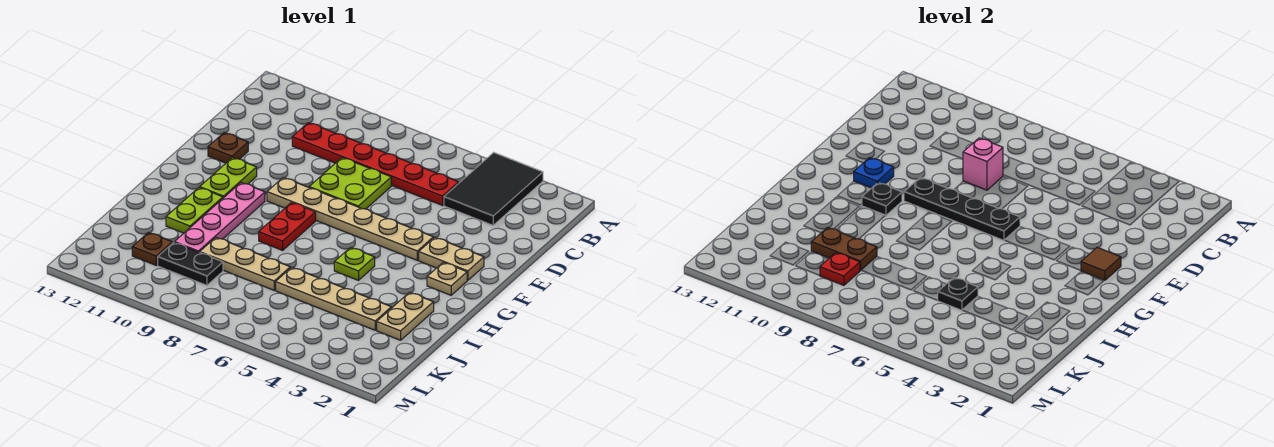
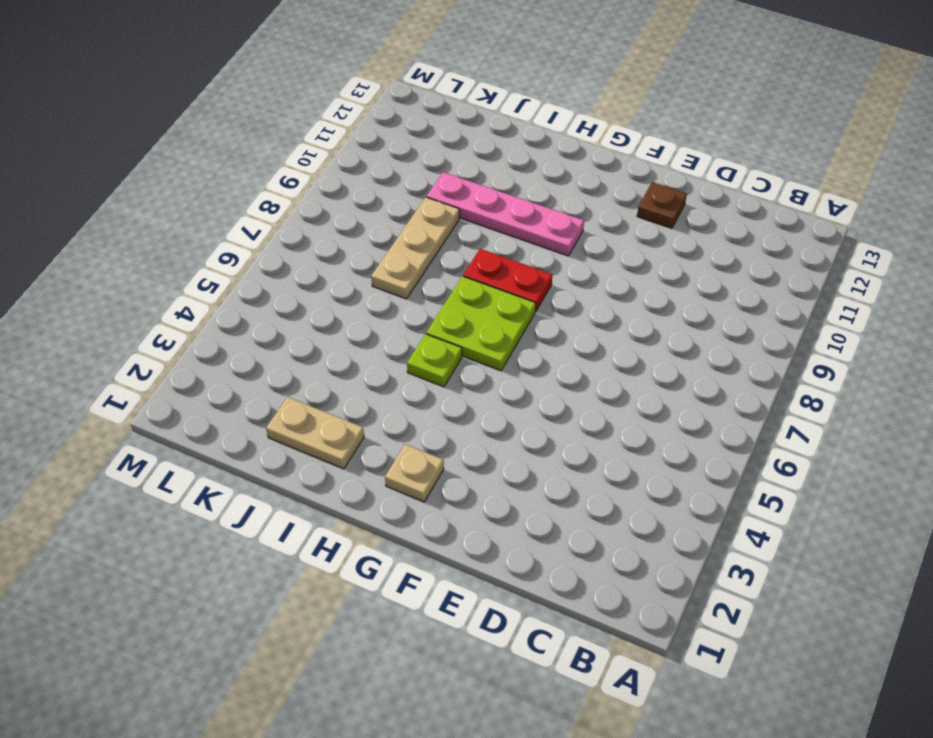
lime 2x2 plate [426,276,536,371] -> lime 2x2 plate moved to [309,158,391,209]
none -> black 2x3 tile [444,152,543,225]
none -> red 1x6 plate [292,123,459,205]
none -> tan 1x2 plate [419,237,484,280]

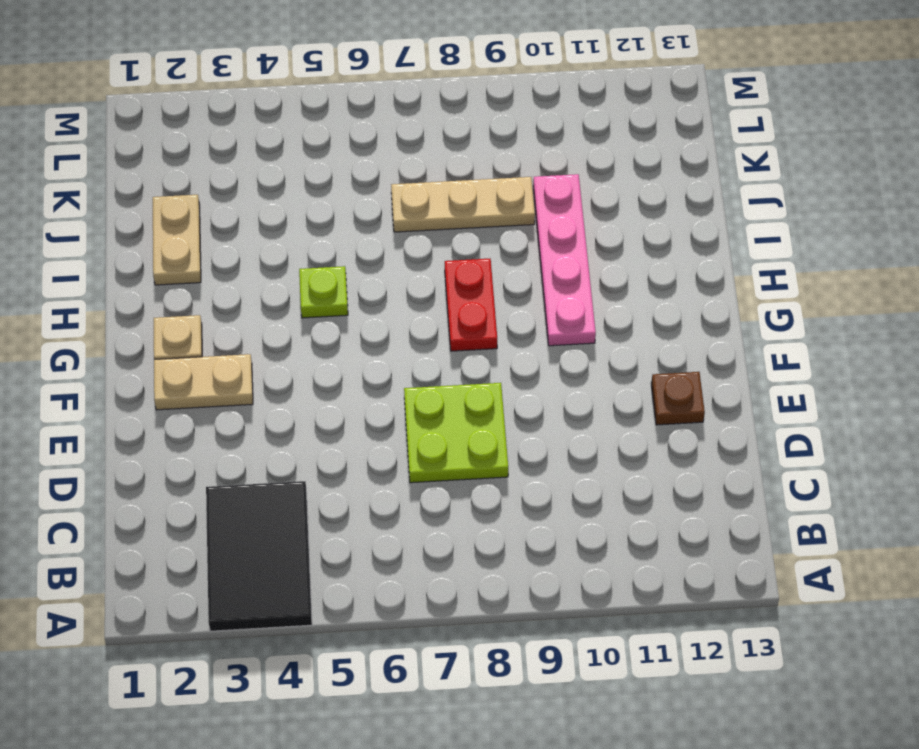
none -> red 1x6 plate [292,123,459,205]
none -> tan 1x6 plate [267,178,434,260]
none -> lime 1x2 plate [200,157,257,198]

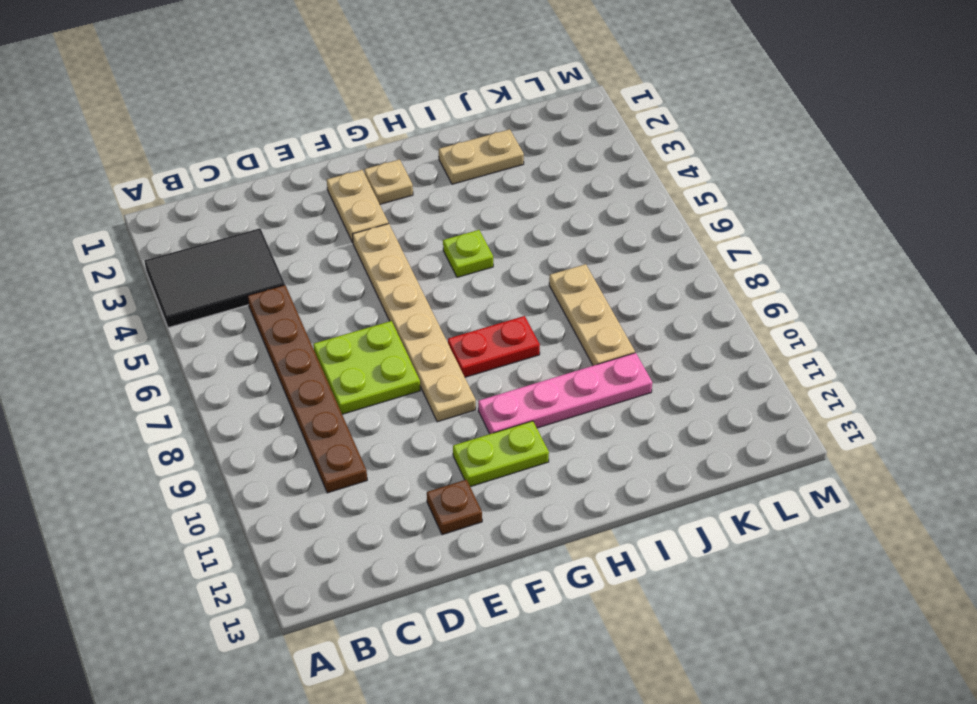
brown 1x6 plate [248,285,367,493] -> red 1x6 plate [292,123,459,205]
none -> lime 1x2 plate [166,188,223,233]
none -> tan 1x4 plate [276,267,391,330]
none -> black 1x2 plate [158,243,223,285]

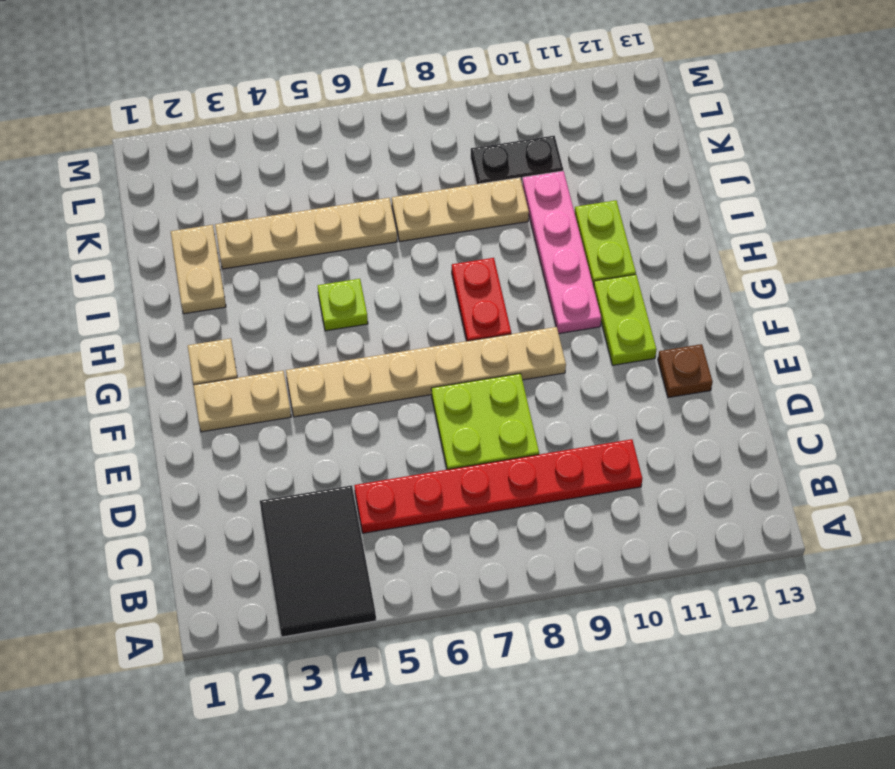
none -> brown 1x1 plate [132,233,172,265]
none -> pink 1x1 brick [963,138,1003,190]
none -> brown 1x1 tile [1081,247,1121,280]

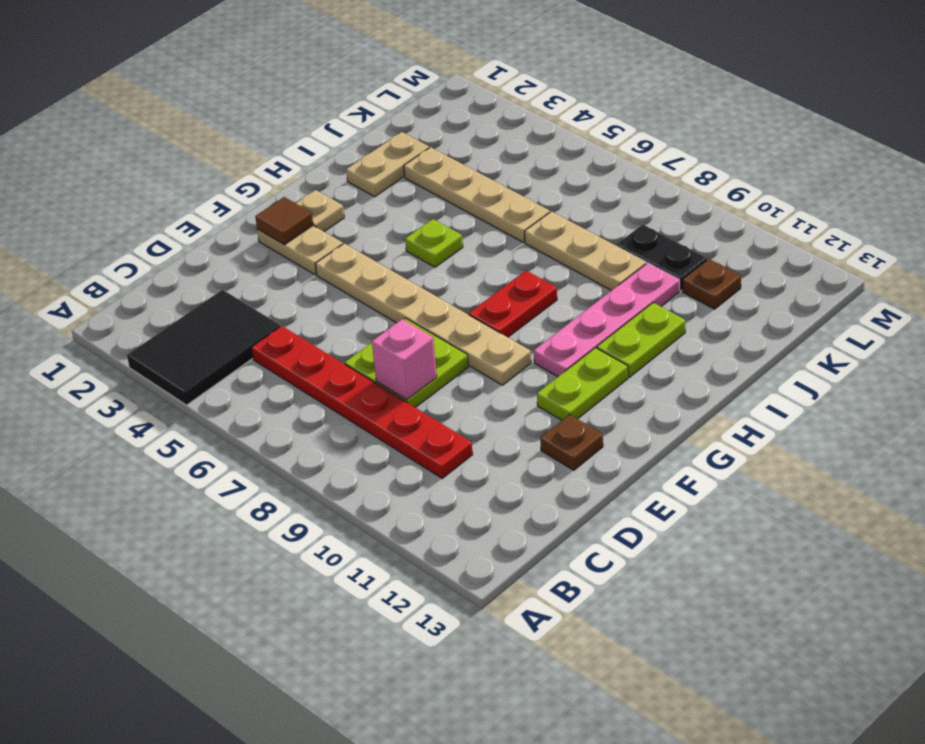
none -> black 1x4 plate [904,178,1020,240]
none -> blue 1x1 plate [854,158,894,188]
none -> black 1x1 plate [862,183,902,216]

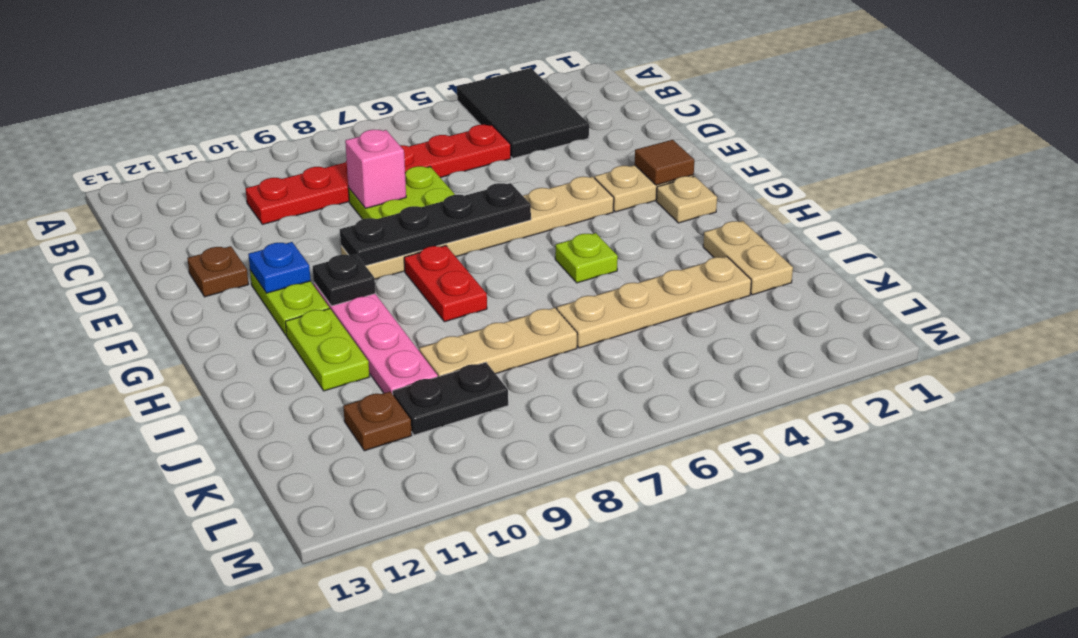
none -> black 1x1 plate [937,278,978,310]
none -> brown 1x2 plate [811,227,877,270]
none -> red 1x1 plate [820,253,860,285]

